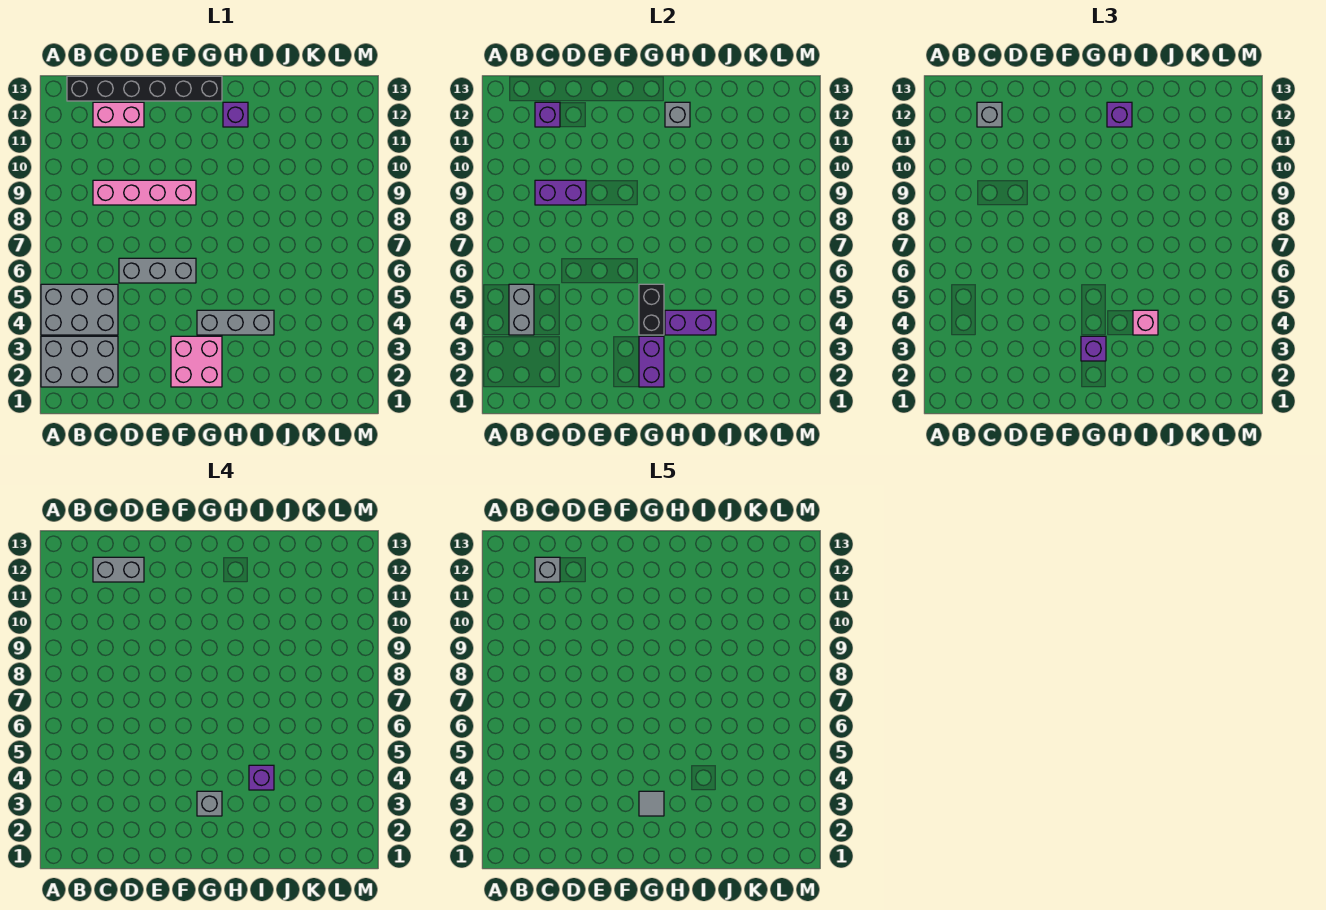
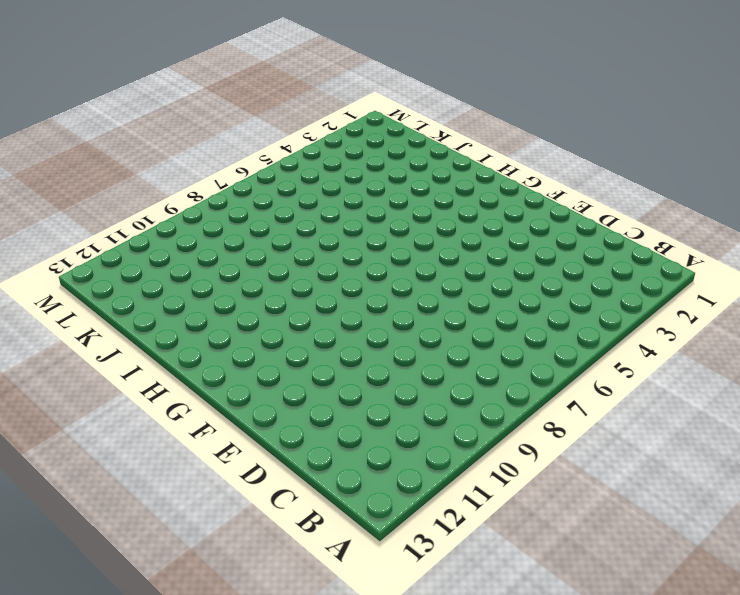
none -> grey 2x3 brick [41,336,118,387]
none -> grey 2x3 brick [41,284,118,335]
none -> black 1x6 brick [67,76,222,101]

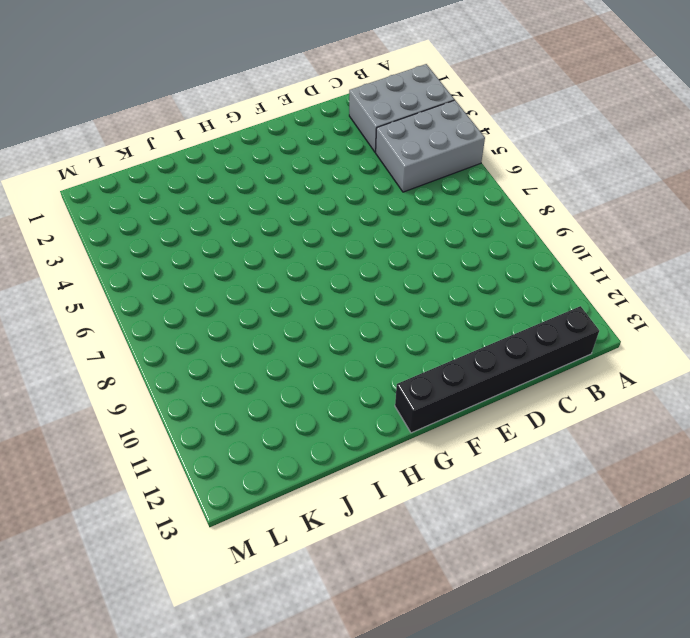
none -> pink 1x4 brick [93,180,196,205]
none -> pink 1x2 brick [93,102,144,127]
none -> grey 1x3 brick [119,258,196,283]

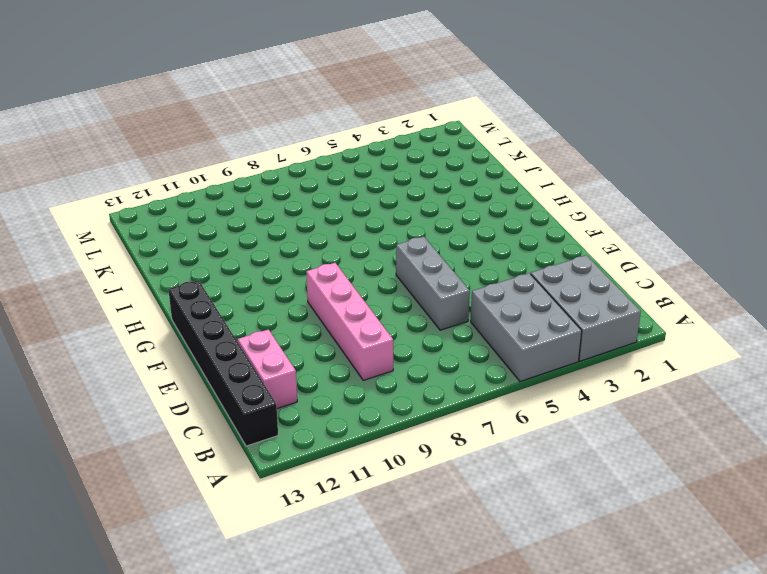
none -> pink 2x2 brick [171,336,222,387]
none -> grey 1x3 brick [197,310,274,335]
none -> purple 1x1 brick [223,102,248,127]

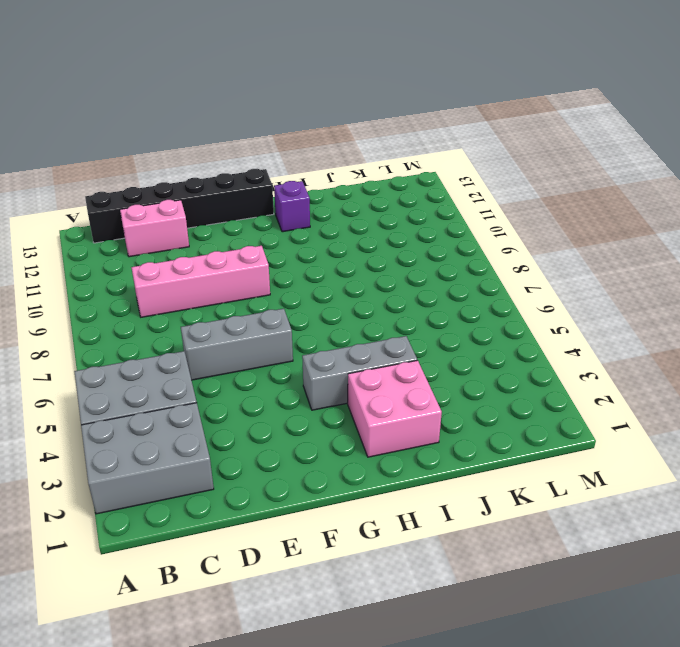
pink 2x2 brick [348,360,442,457] -> pink 2x2 brick moved to [171,336,222,387]
none -> grey 1x2 brick [509,284,534,335]
none -> purple 1x2 brick [535,180,586,205]
none -> purple 1x1 brick [535,102,560,127]

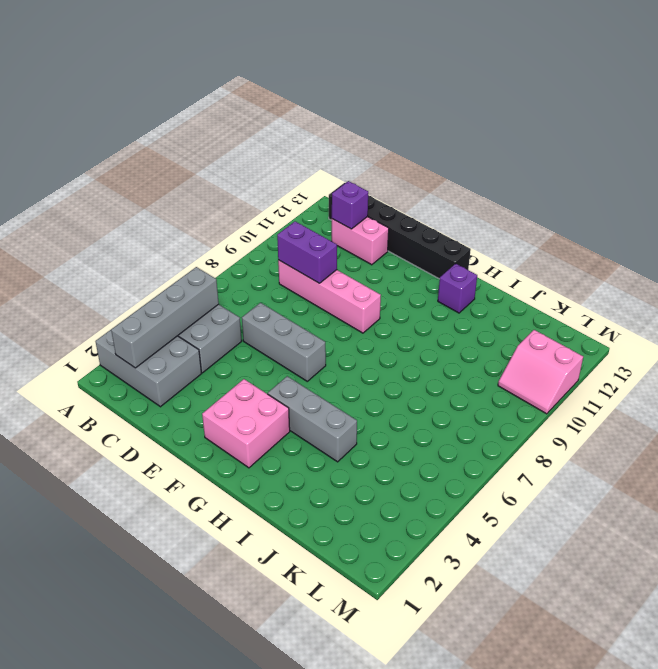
grey 1x4 brick [111,267,219,368] -> grey 1x2 brick [509,284,534,335]
pink 2x2 slope [498,330,583,414] -> none
none -> purple 1x2 brick [639,336,664,387]
none -> black 1x2 brick [639,284,664,335]
none -> purple 1x2 brick [665,310,716,335]

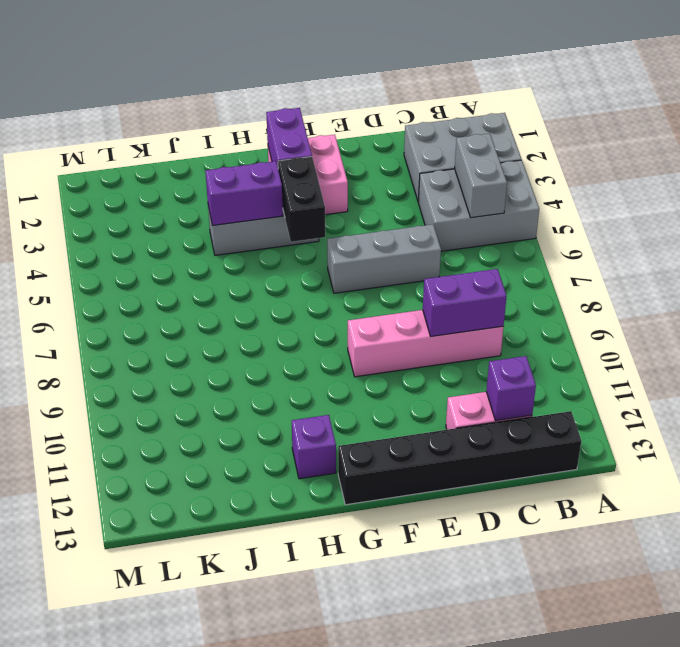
none -> grey 1x1 brick [665,102,690,127]
none -> grey 1x1 brick [977,102,1002,127]
none -> purple 1x1 brick [1081,336,1106,361]

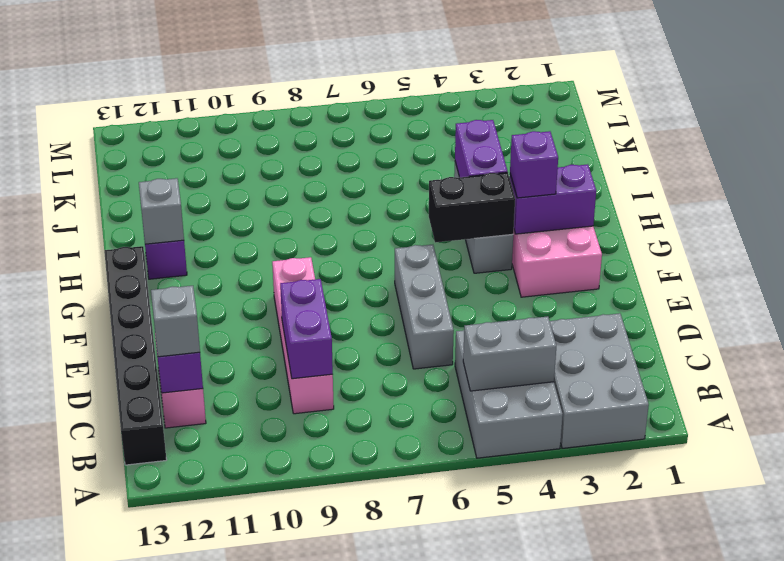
none -> purple 1x1 brick [1107,102,1132,127]
none -> pink 1x1 brick [1133,310,1158,335]
none -> grey 1x2 brick [93,557,144,582]

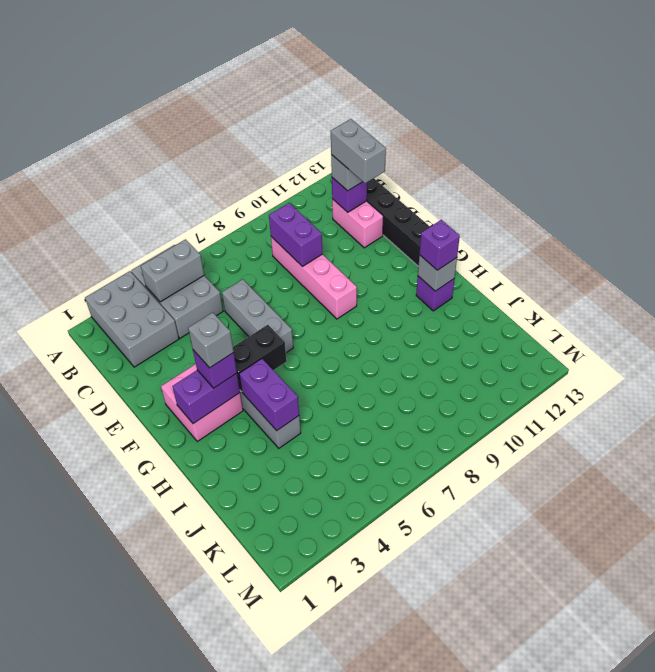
none -> pink 1x1 brick [1133,310,1158,335]
none -> purple 1x1 brick [249,765,274,790]
none -> grey 1x1 brick [535,557,560,582]

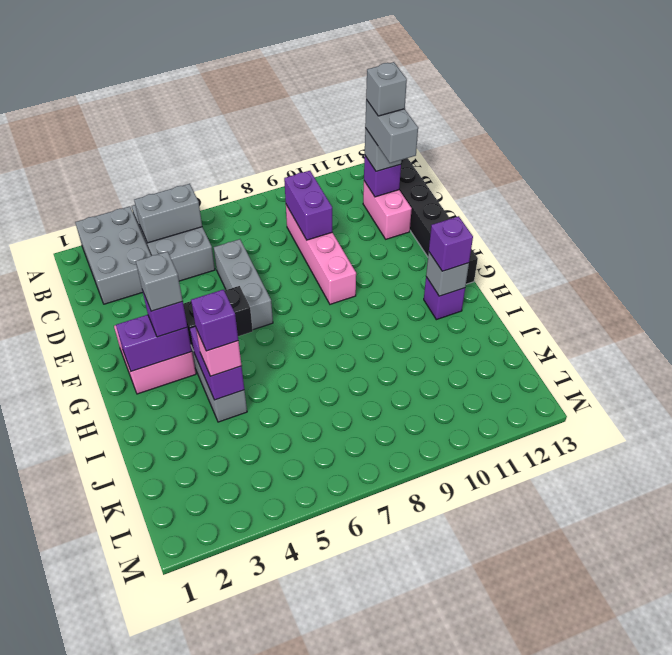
none -> grey 1x1 tile [639,791,664,816]

